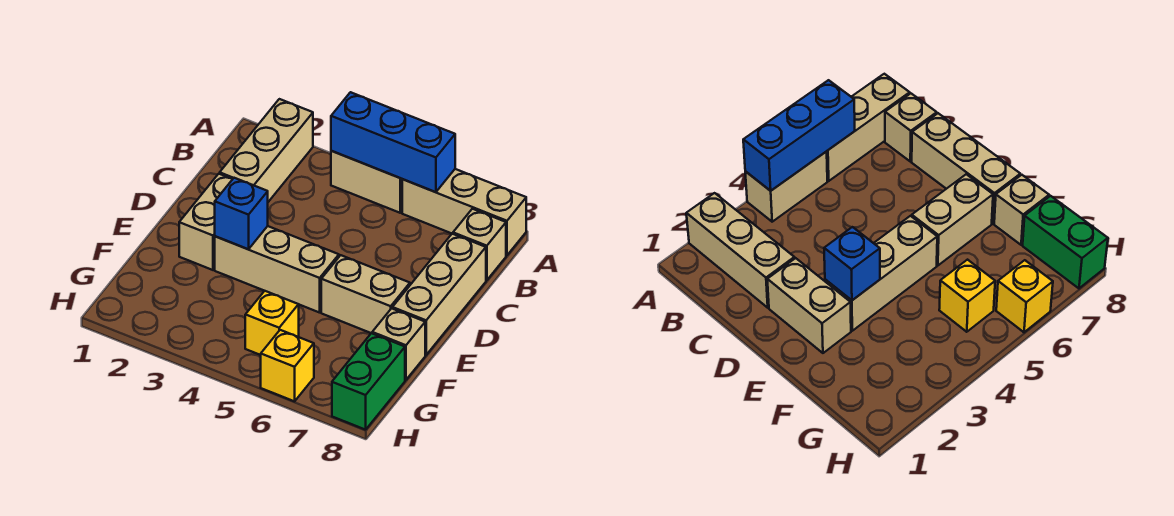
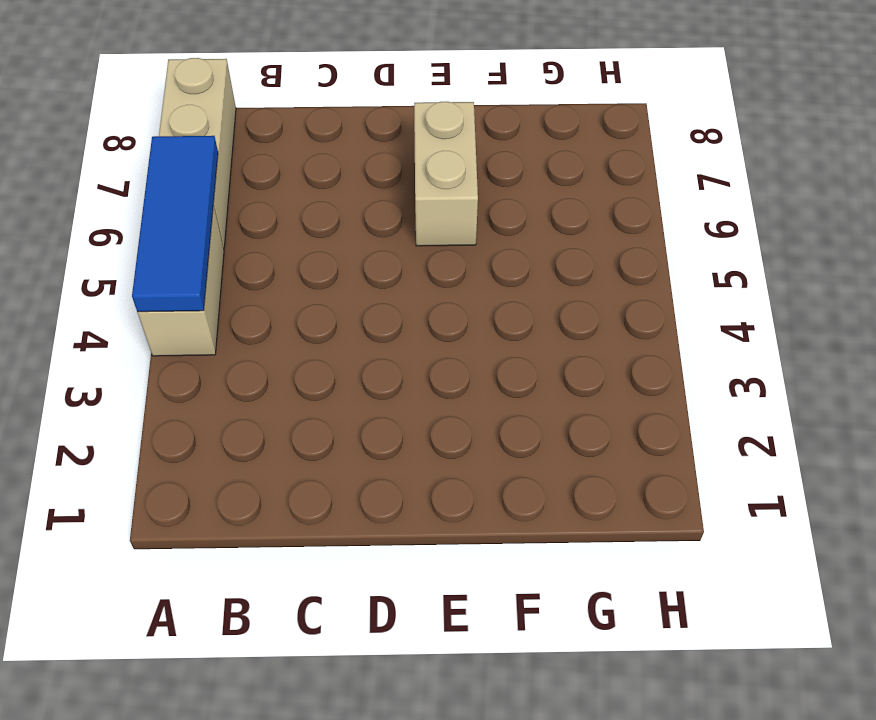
blue 1x3 tile [132,136,218,312] -> blue 1x3 brick [331,92,455,192]
none -> tan 1x3 brick [220,99,313,202]
none -> tan 1x1 brick [453,209,506,280]
none -> tan 1x3 brick [392,234,486,355]

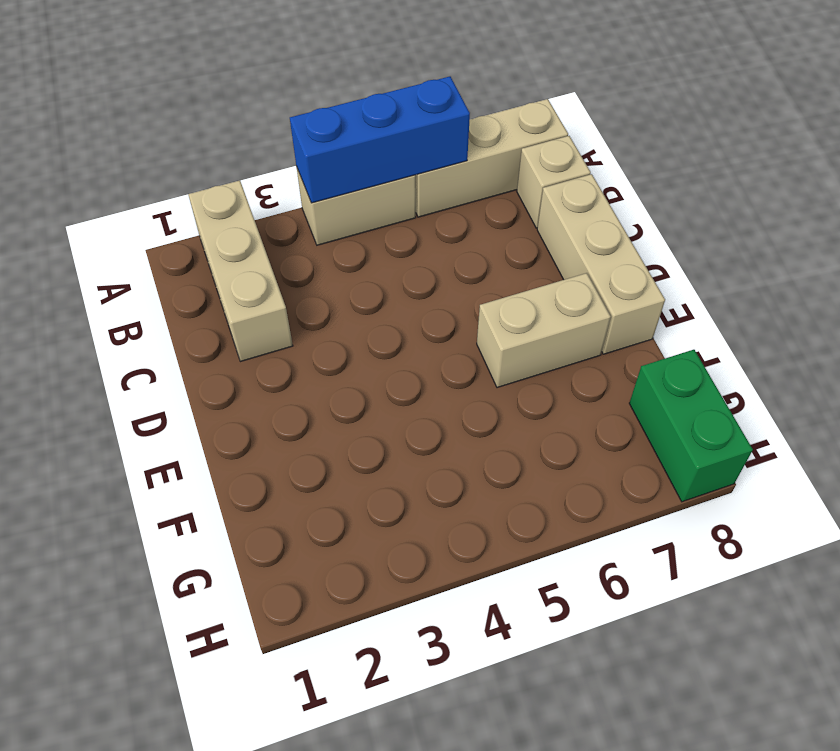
none -> tan 1x2 brick [179,174,232,270]
none -> tan 1x3 brick [215,226,339,313]
none -> tan 1x1 brick [372,308,425,380]

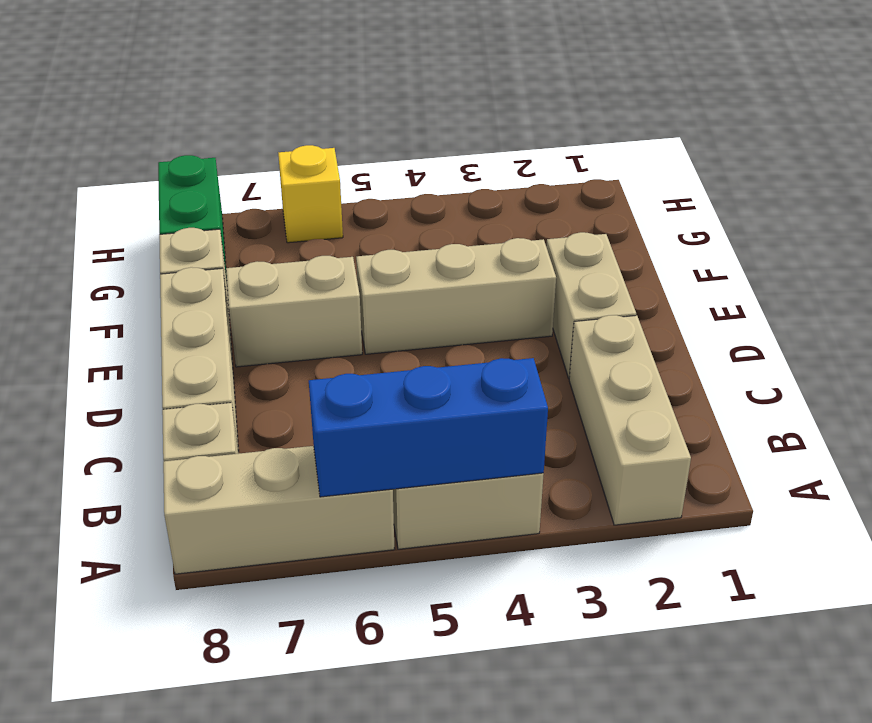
none -> yellow 1x1 brick [245,291,299,355]
none -> blue 1x1 brick [215,178,268,249]

